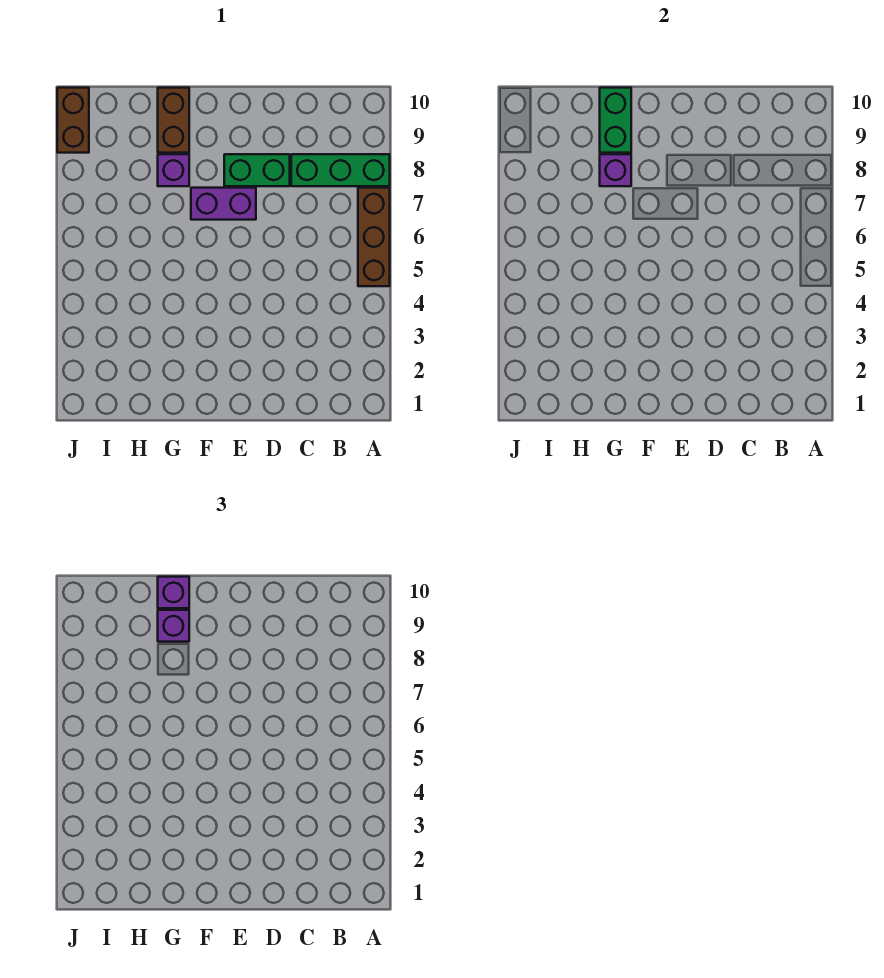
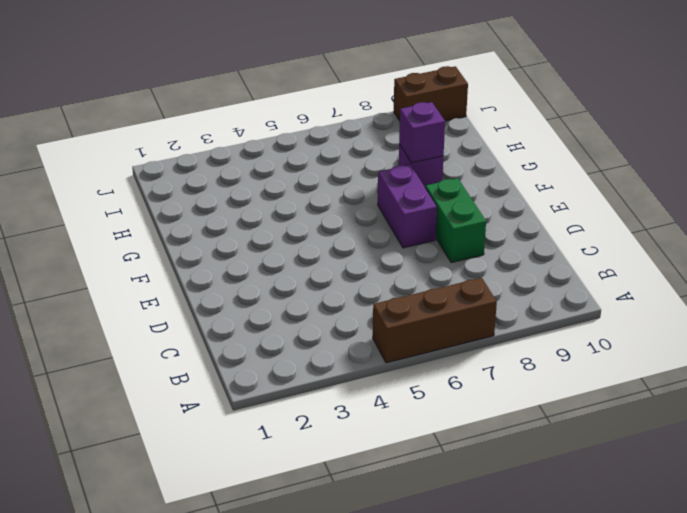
none -> green 1x3 brick [291,154,390,186]
none -> brown 1x2 brick [158,88,189,153]

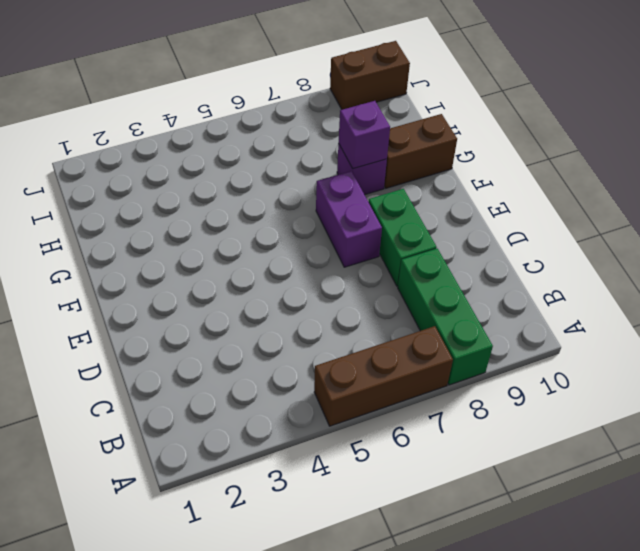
none -> green 1x2 brick [600,88,631,153]
none -> purple 1x1 brick [158,610,189,642]

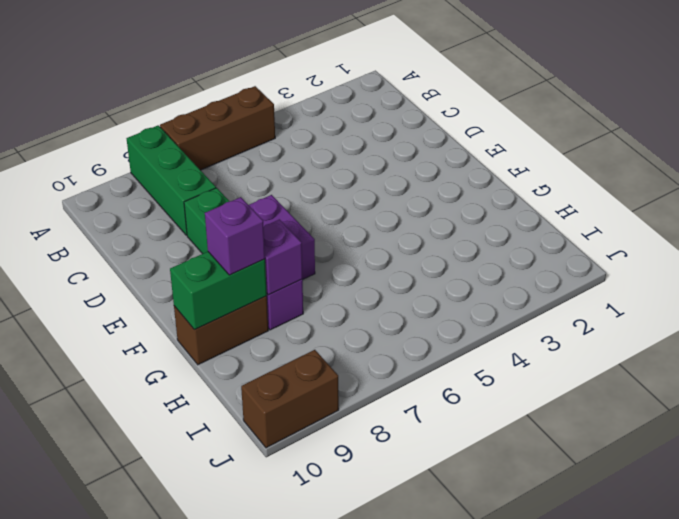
none -> purple 1x1 brick [158,577,189,608]

